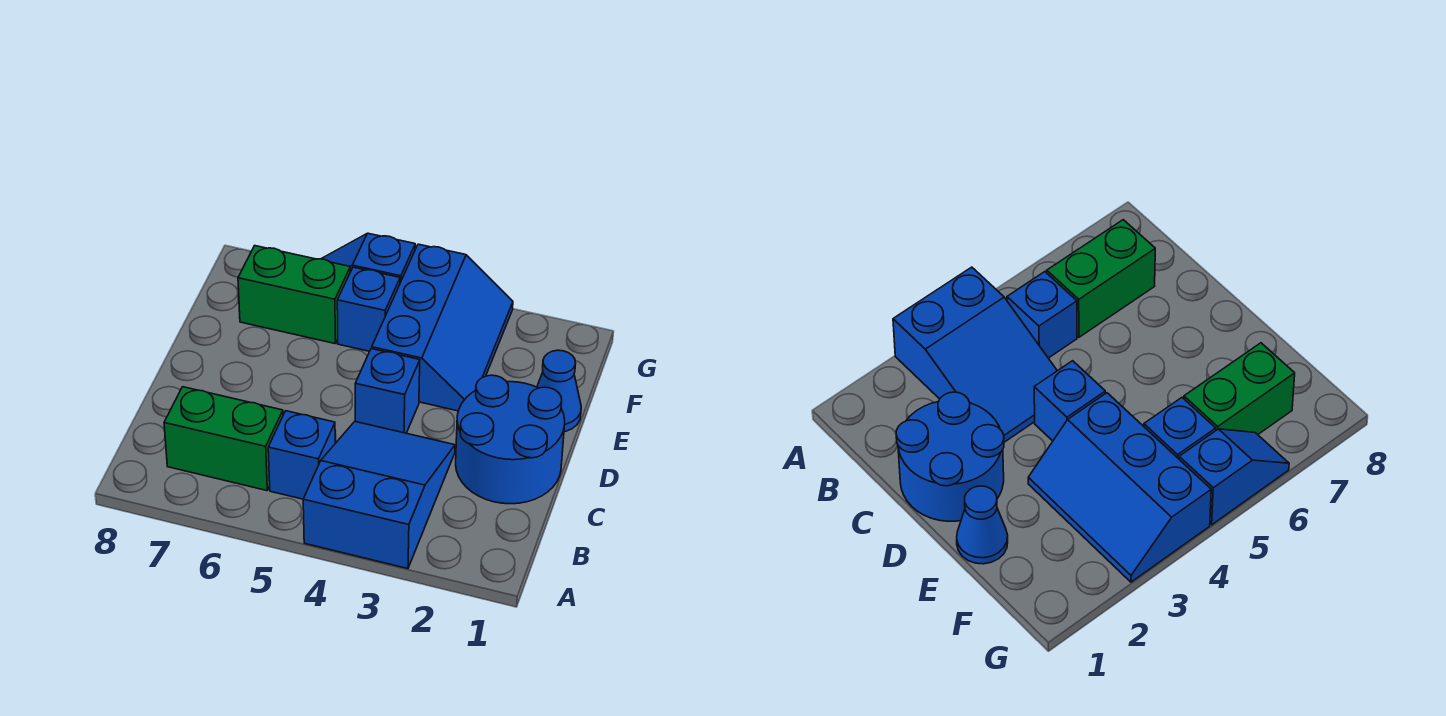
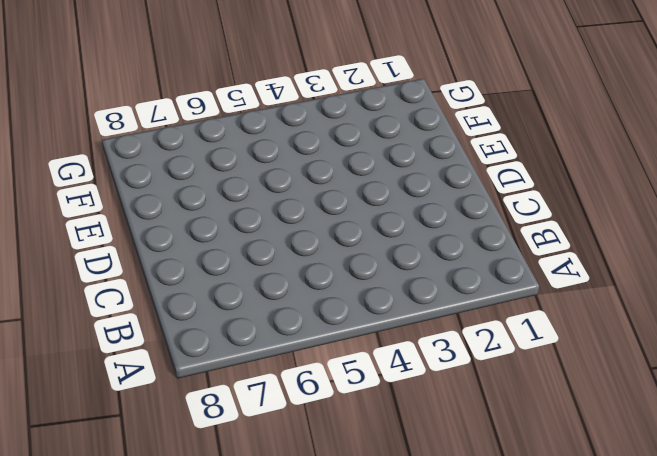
none -> blue 2x3 slope [303,422,455,569]
none -> blue 1x1 brick [268,411,335,499]

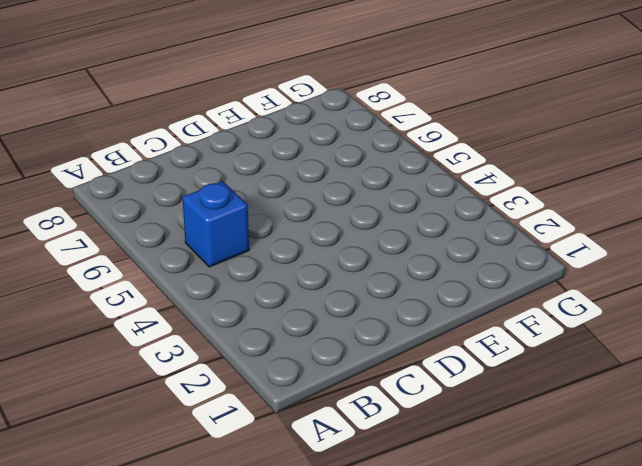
none -> blue 2x3 slope [303,422,455,569]
none -> green 1x2 brick [164,387,283,491]

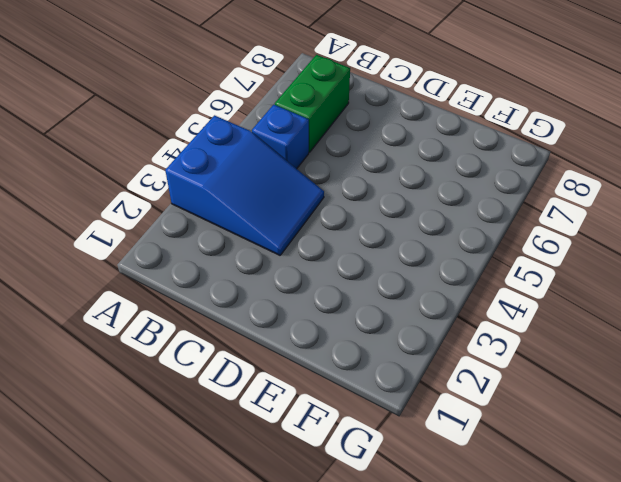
none -> blue 2x2 round brick [456,375,565,504]
none -> blue 1x1 brick [355,349,420,433]

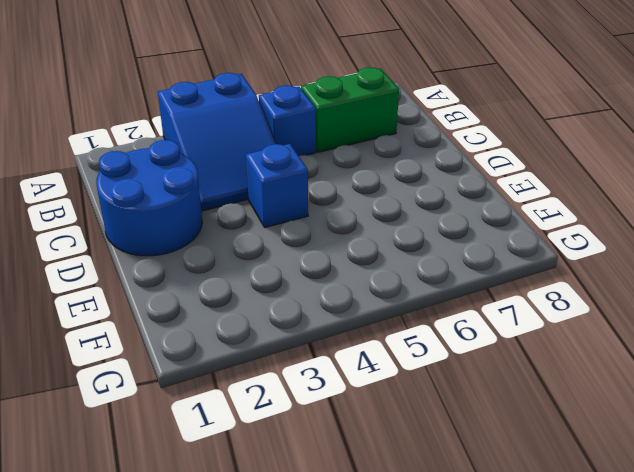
none -> blue 1x1 cone [537,350,581,432]
none -> blue 2x3 slope [372,244,513,411]

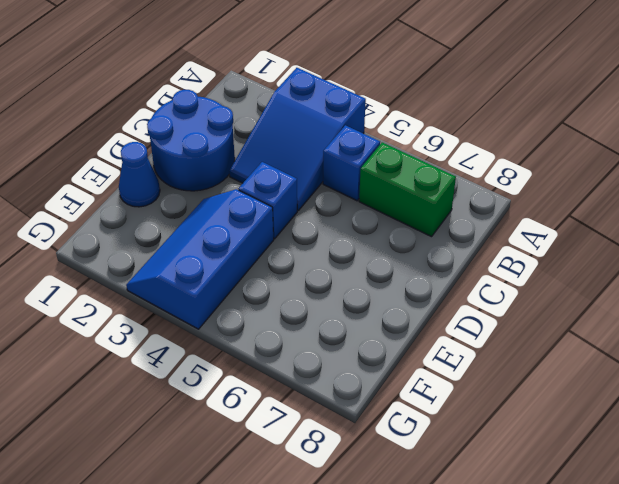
none -> blue 1x1 brick [337,267,400,351]
none -> green 1x2 brick [238,246,350,344]

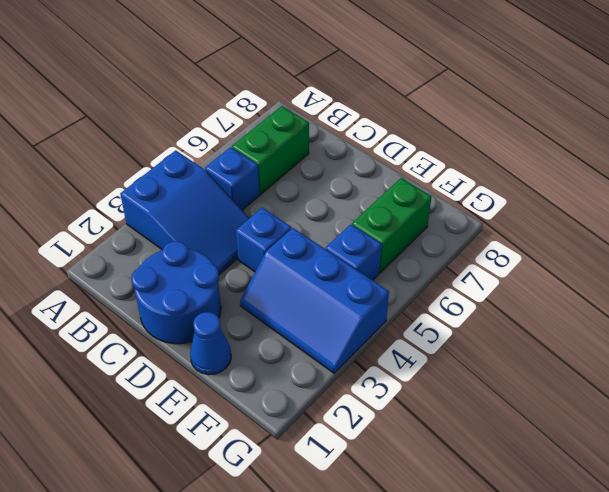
none -> blue 1x2 slope [321,233,415,283]

